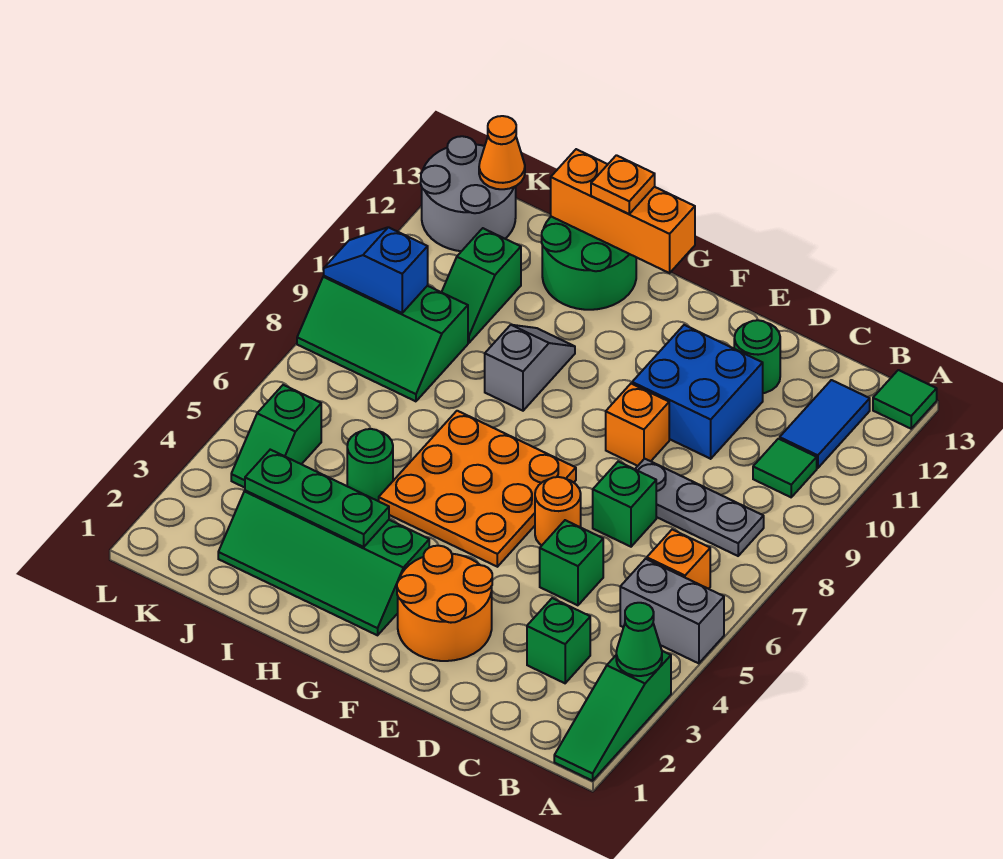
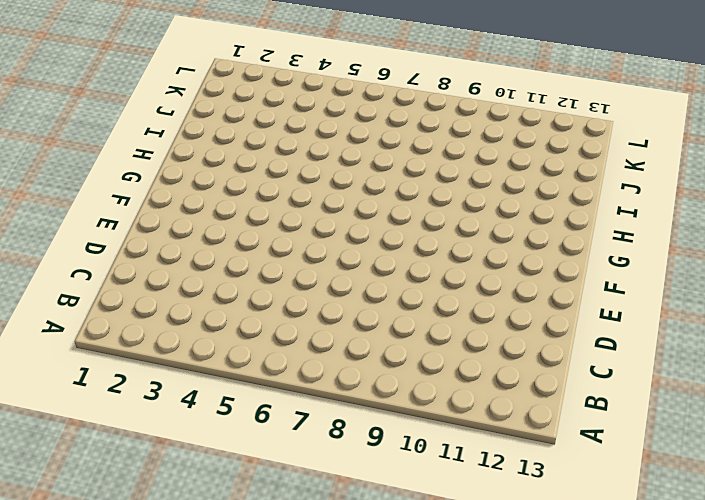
none -> green 1x3 slope [554,651,671,781]
none -> grey 1x2 brick [620,559,724,663]
none -> green 1x1 tile [873,370,937,429]
none -> orange 1x1 brick [647,530,710,589]

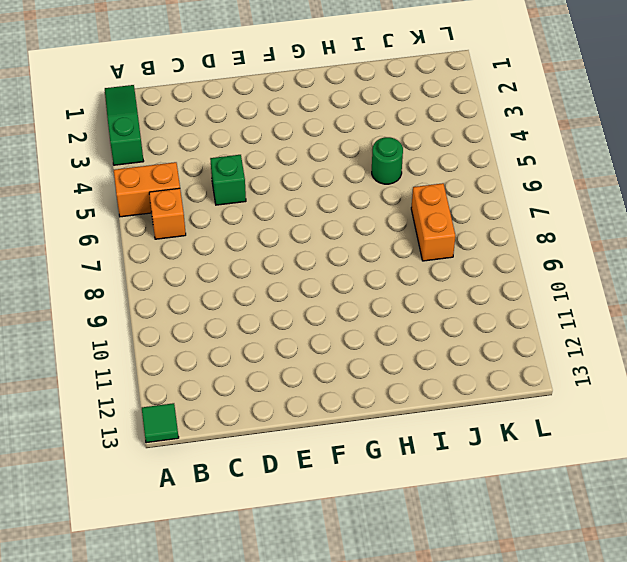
orange 1x2 brick [114,162,180,217] -> grey 1x2 brick [620,559,724,663]
orange 1x2 brick [411,183,455,261] -> green 2x3 slope [297,276,468,401]
none -> grey 1x3 plate [635,459,764,556]
none -> green 1x1 tile [753,439,817,497]
none -> blue 1x2 tile [780,380,870,468]
none -> green 1x1 brick [527,598,590,683]

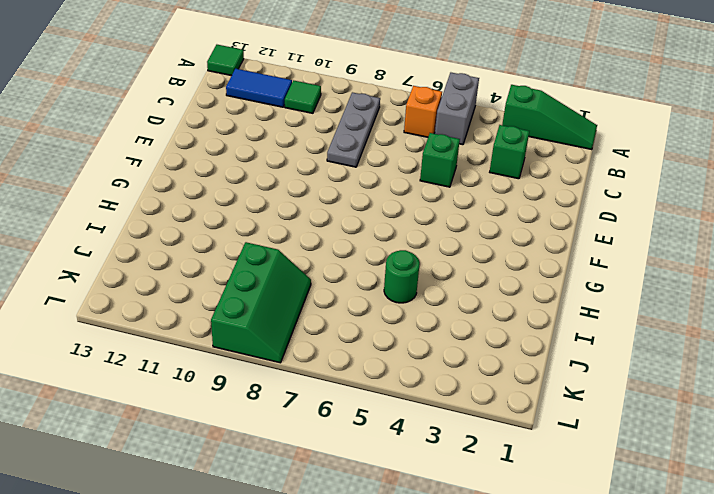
none -> green 1x1 brick [593,462,656,547]
none -> blue 2x2 brick [632,325,763,459]
none -> green 1x1 round brick [734,320,780,393]
none -> orange 2x2 round brick [397,546,492,661]

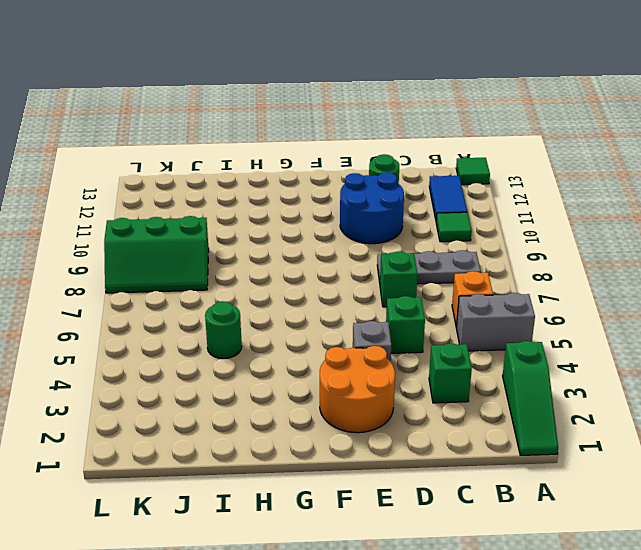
blue 2x2 round brick [340,172,404,244] -> blue 2x2 brick [632,325,763,459]
grey 1x1 brick [353,321,391,362] -> none
none -> orange 1x1 round brick [535,477,581,545]
none -> orange 1x1 brick [606,384,669,466]
none -> orange 3x3 plate [379,411,576,567]
none -> green 2x4 slope [218,490,429,635]

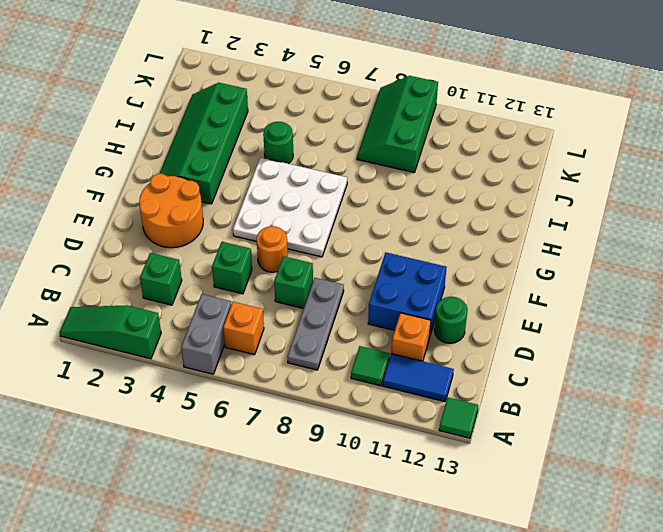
orange 1x1 brick [391,313,431,361] -> orange 1x1 brick moved to [606,384,669,466]
white 3x3 plate [233,157,347,257] -> orange 3x3 plate [379,411,576,567]
none -> grey 1x2 slope [485,325,575,411]
none -> green 2x2 round brick [542,217,636,310]
none -> green 1x2 slope [442,228,521,343]
none -> green 1x2 slope [231,385,321,488]

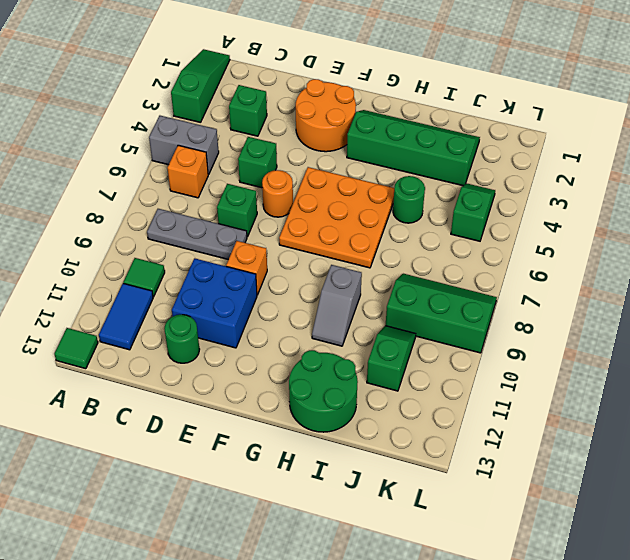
none -> grey 2x2 round brick [421,136,516,251]
none -> green 1x1 cone [616,603,662,676]
none -> orange 1x3 brick [551,149,695,273]
none -> green 1x3 plate [245,450,389,547]

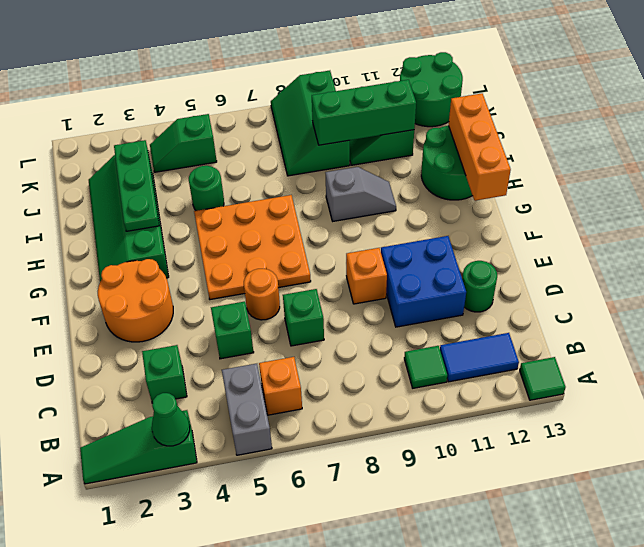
green 1x3 brick [312,80,416,145] -> none
green 2x2 round brick [400,52,463,127] -> grey 2x2 round brick [421,136,516,251]
none -> grey 1x3 plate [635,459,764,556]
none -> blue 1x2 slope [324,227,428,313]
none -> orange 1x1 cone [479,116,525,189]
none -> orange 1x1 plate [591,155,655,214]

